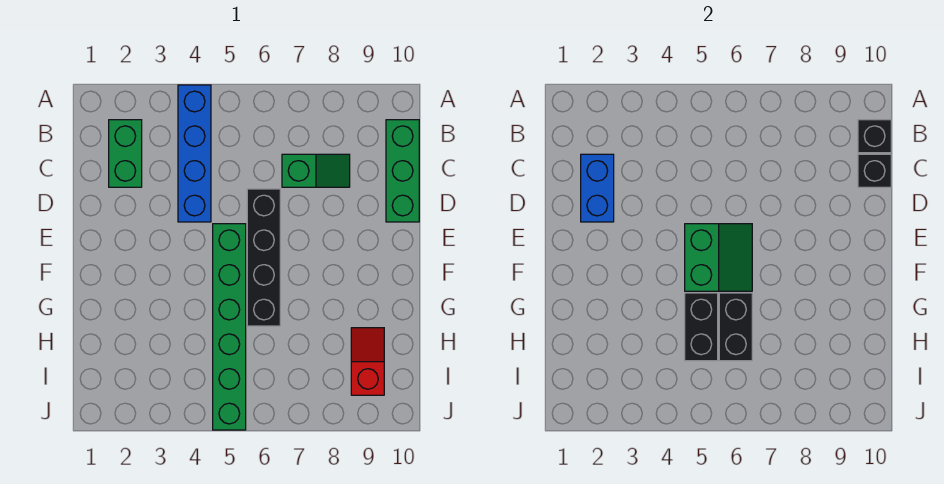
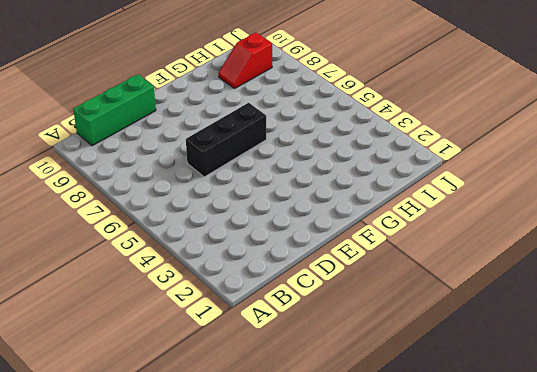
black 1x3 brick [186,103,266,177] -> black 1x4 brick [247,189,280,326]
none -> blue 1x4 brick [178,85,211,222]
none -> green 1x2 brick [109,120,142,187]
none -> green 1x2 slope [282,154,350,187]

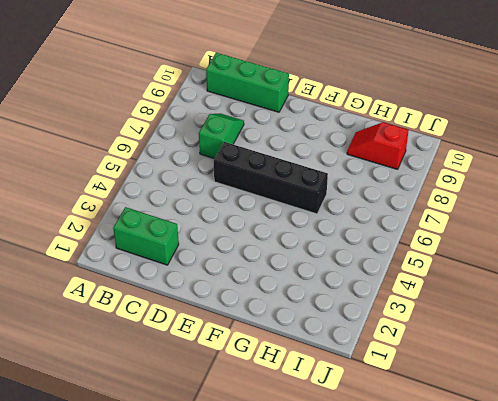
none -> blue 1x4 brick [178,85,211,222]
none -> green 1x6 brick [213,224,246,430]
none -> black 1x1 brick [858,120,891,153]

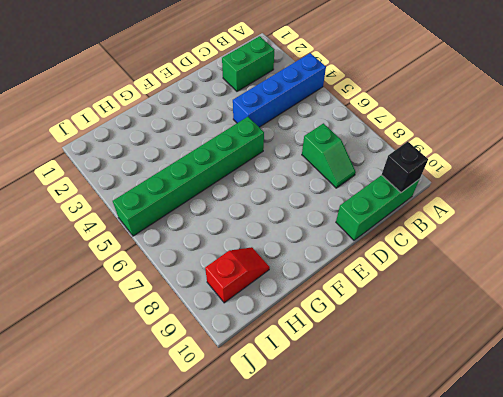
none -> black 1x4 brick [247,189,280,326]
none -> blue 1x2 brick [581,154,614,222]
none -> black 1x1 brick [858,154,891,187]

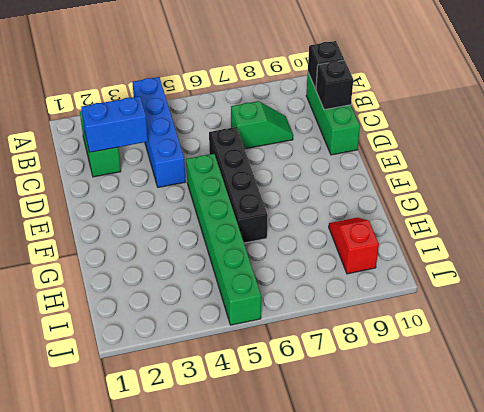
blue 1x2 brick [81,96,148,152] -> blue 1x2 brick turned to [581,154,614,222]
none -> green 2x2 slope [685,224,752,291]
none -> black 1x2 brick [685,293,718,361]
none -> black 1x2 brick [719,293,752,361]

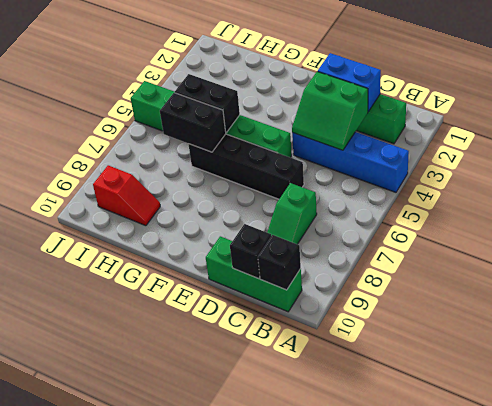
green 2x2 slope [292,72,368,150] -> green 2x2 slope moved to [685,224,752,291]

